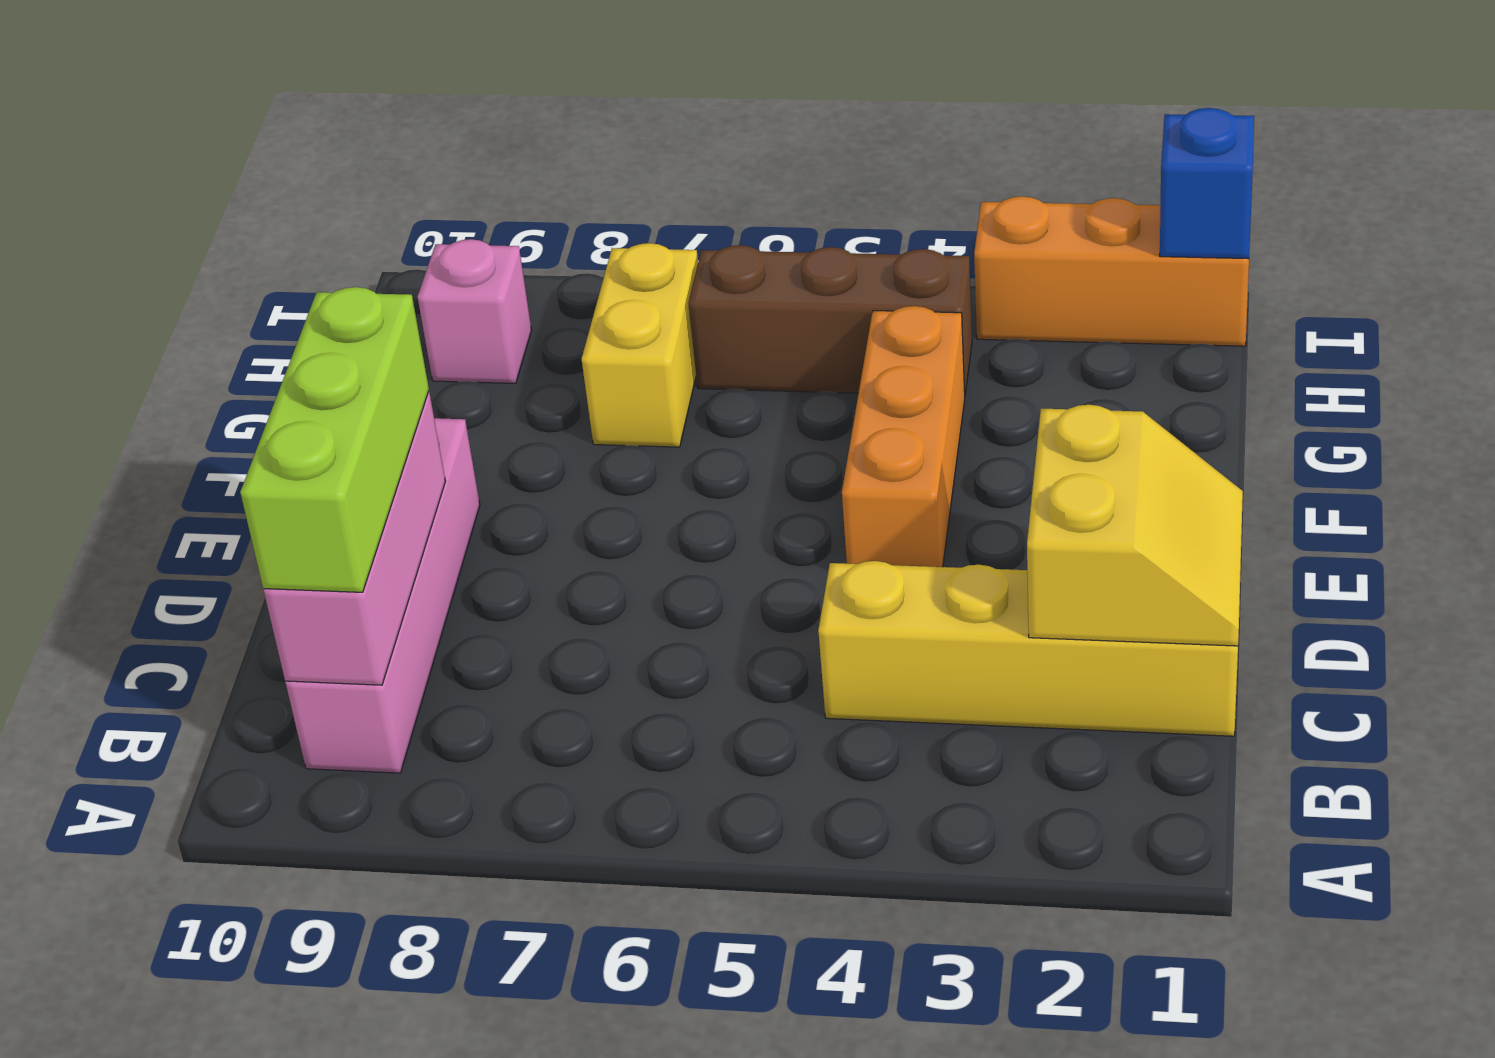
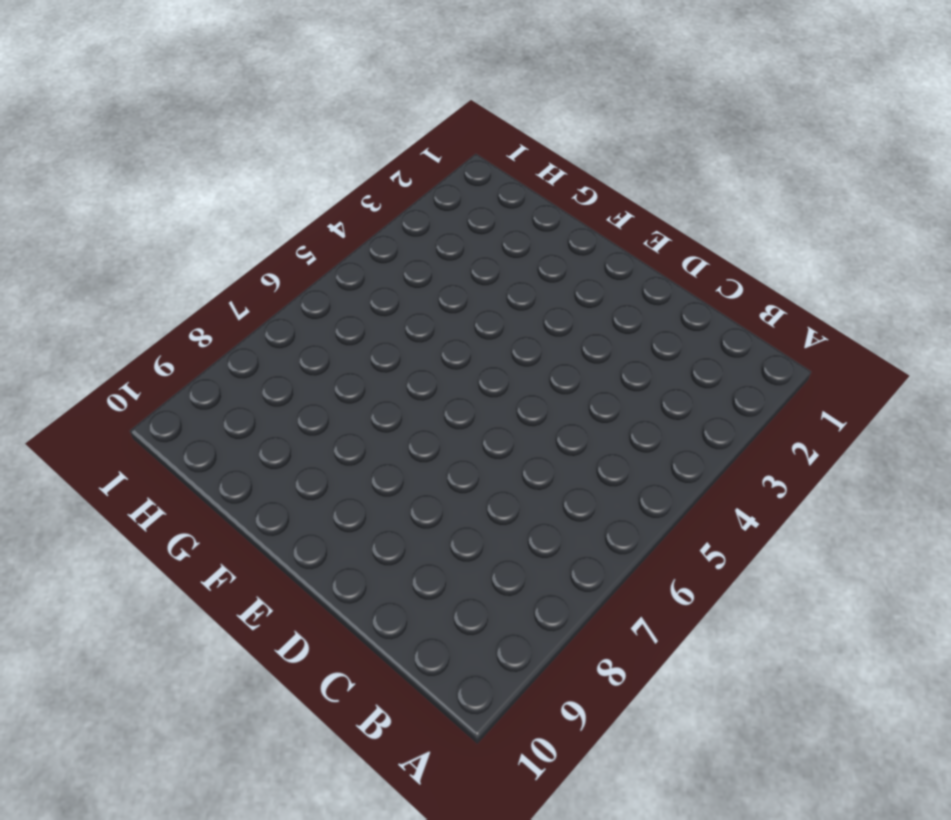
none -> pink 1x4 brick [285,418,480,773]
none -> yellow 1x4 brick [818,561,1238,736]

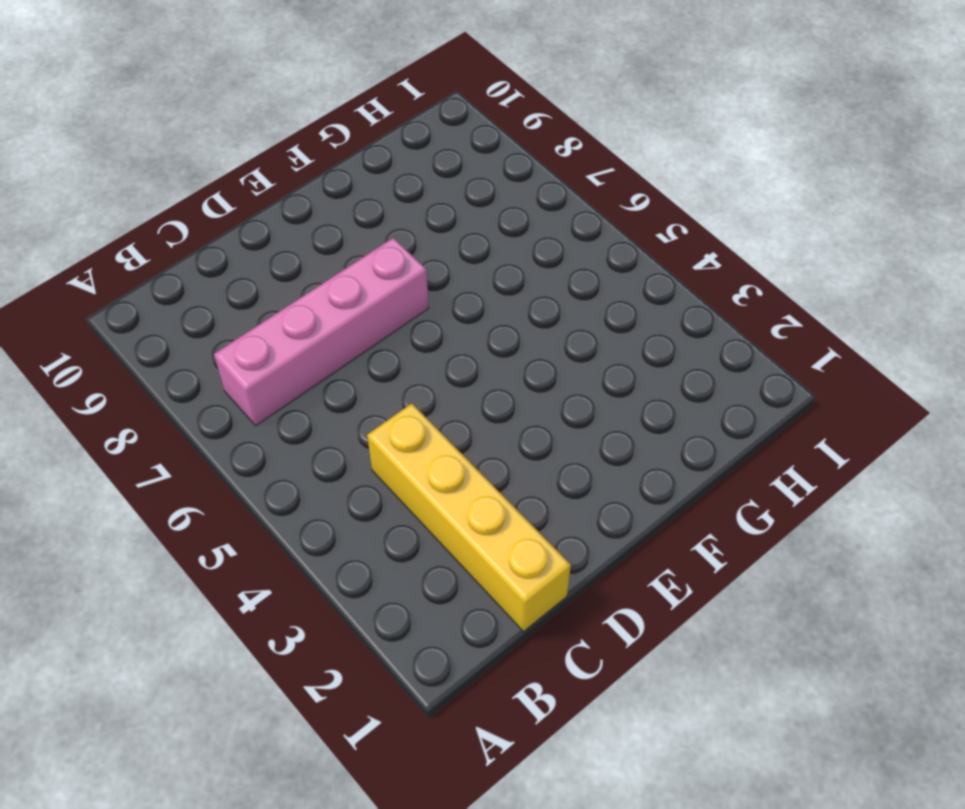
pink 1x4 brick [214,238,429,426] -> pink 1x4 brick moved to [285,418,480,773]
none -> orange 1x3 brick [842,306,965,567]
none -> yellow 1x2 brick [582,243,698,447]

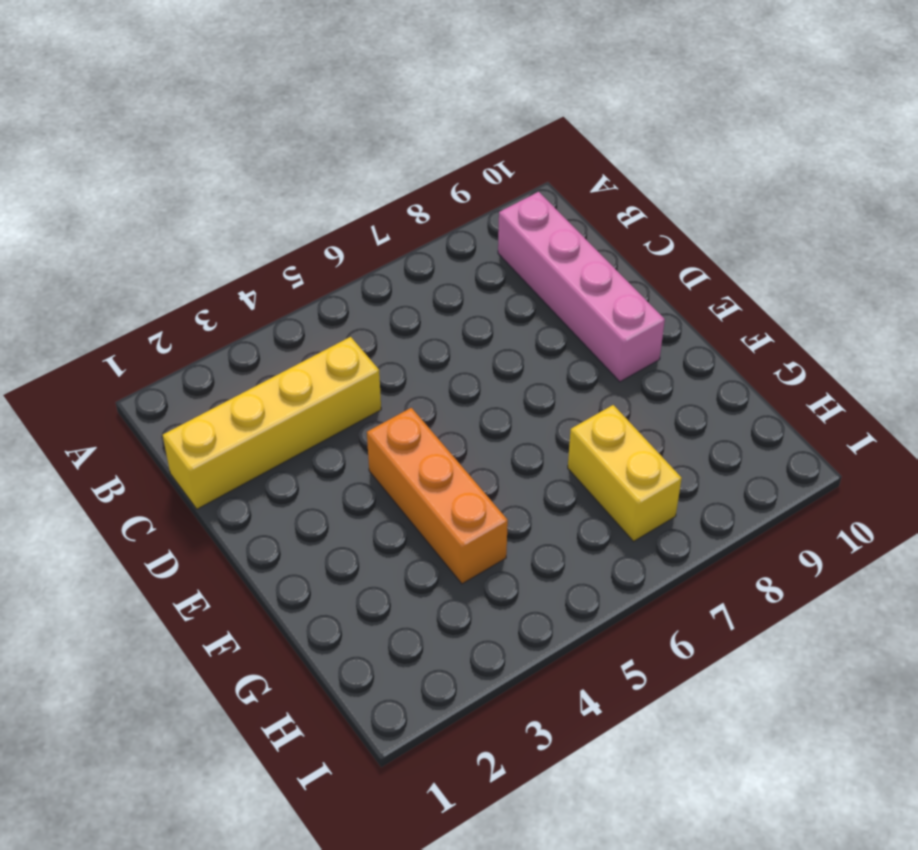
none -> brown 1x3 brick [689,245,972,393]
none -> pink 1x1 brick [418,239,532,384]

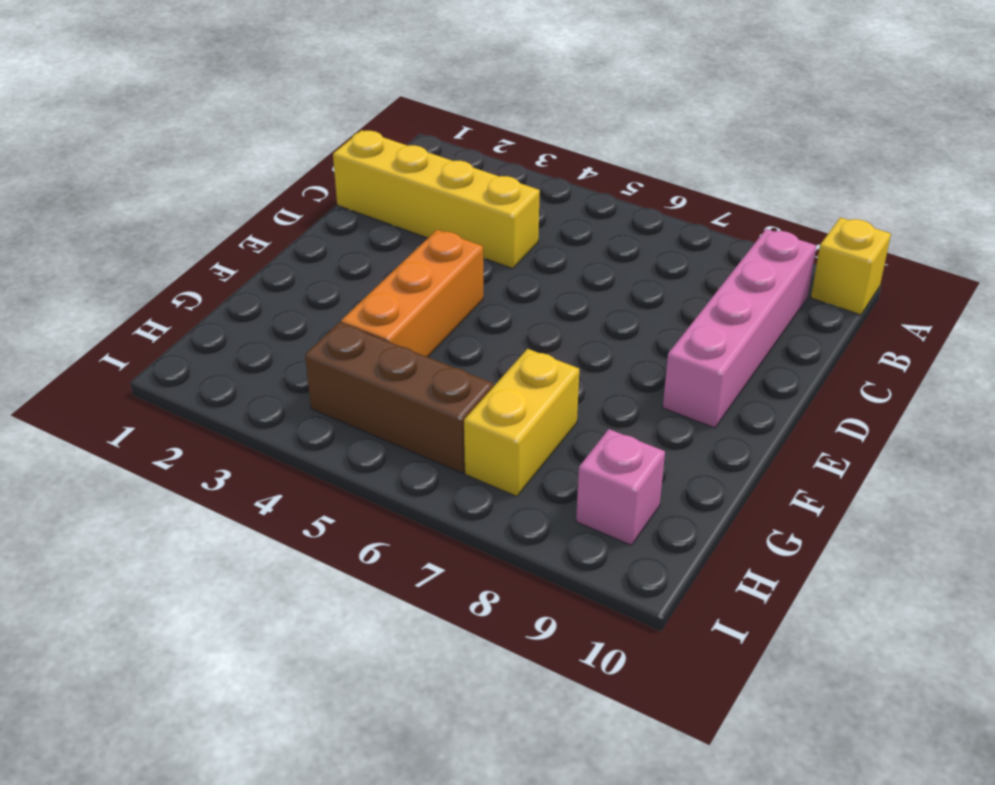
yellow 1x1 brick [811,218,891,315] -> none
none -> orange 1x3 brick [974,196,1249,346]
none -> pink 1x3 brick [264,392,446,685]

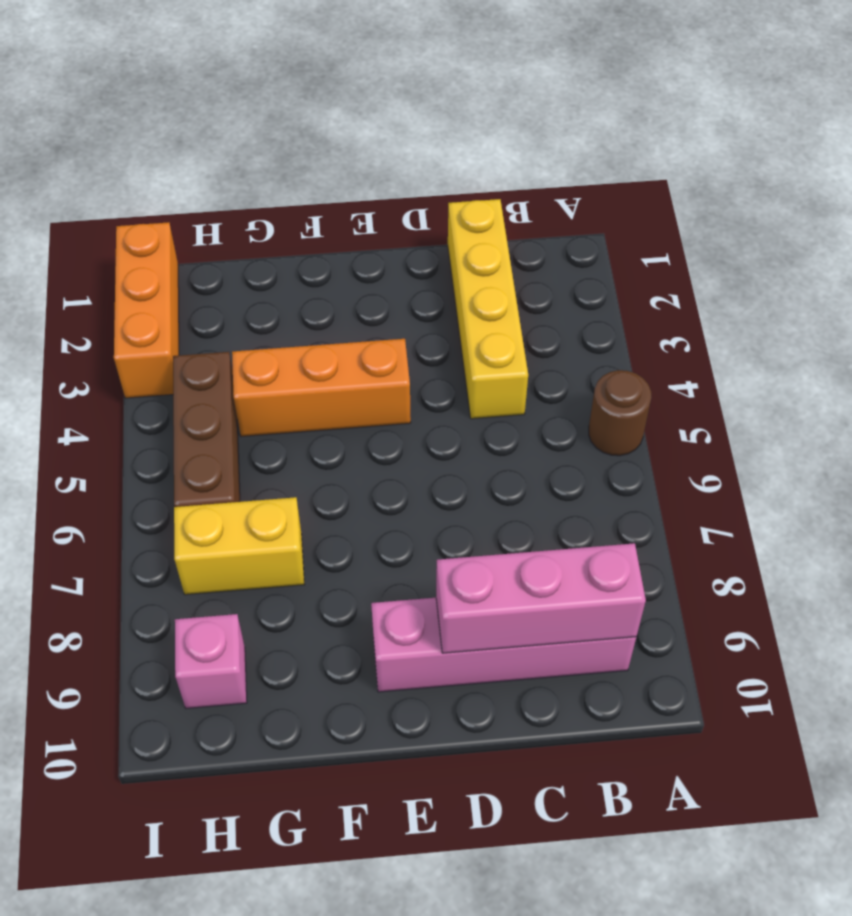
brown 1x1 round brick [589,370,651,456] -> none
none -> yellow 2x2 slope [1027,405,1243,646]
none -> blue 1x1 brick [1160,108,1254,259]

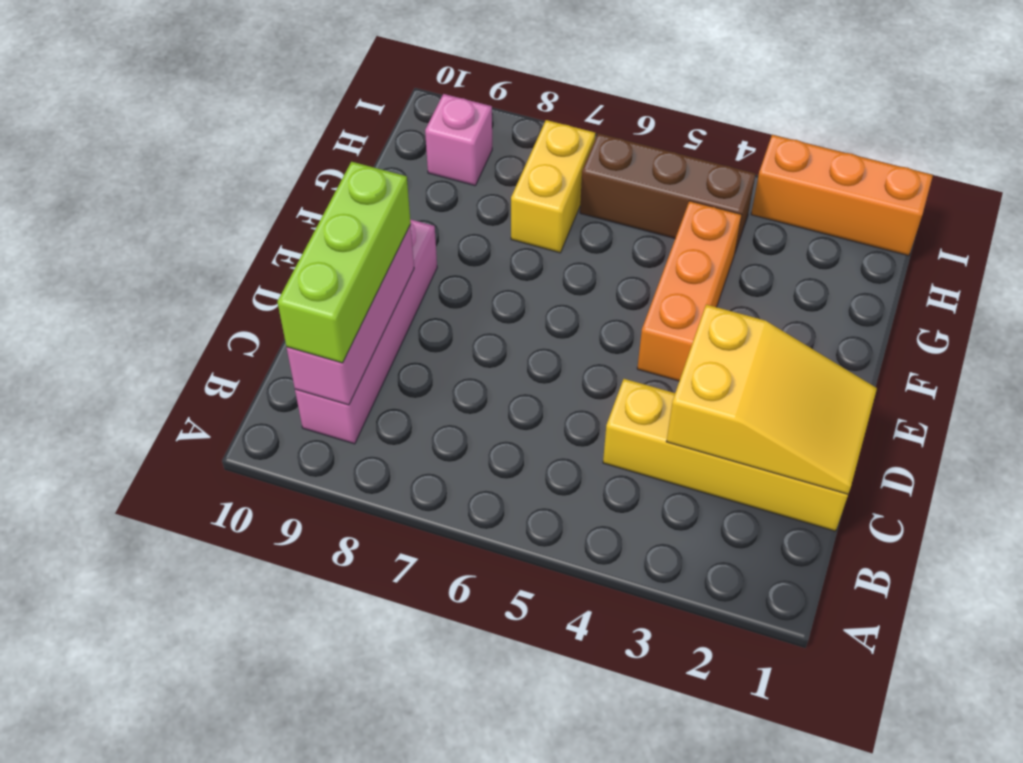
yellow 2x3 slope [666,305,877,494] -> yellow 2x2 slope [1027,405,1243,646]
none -> blue 1x1 brick [1160,108,1254,259]

